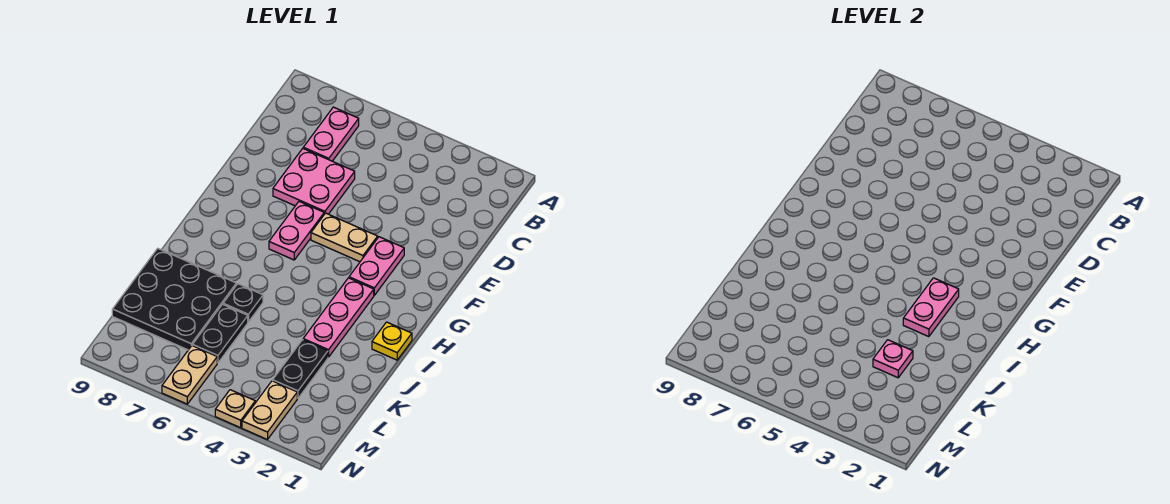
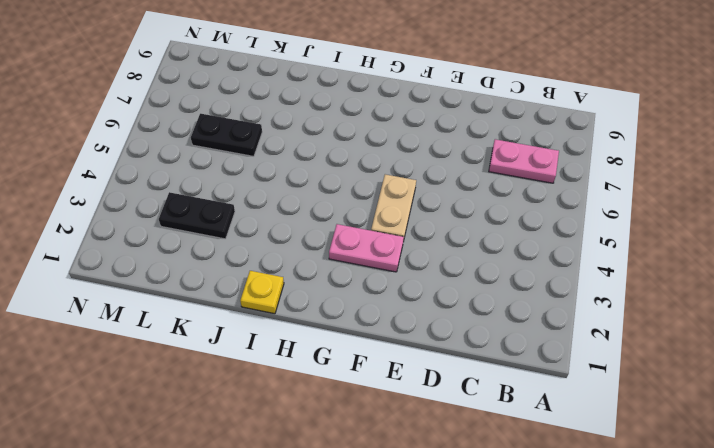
none -> pink 2x2 plate [273,149,355,214]
none -> pink 1x2 plate [269,202,324,260]
none -> pink 1x3 plate [303,278,374,357]

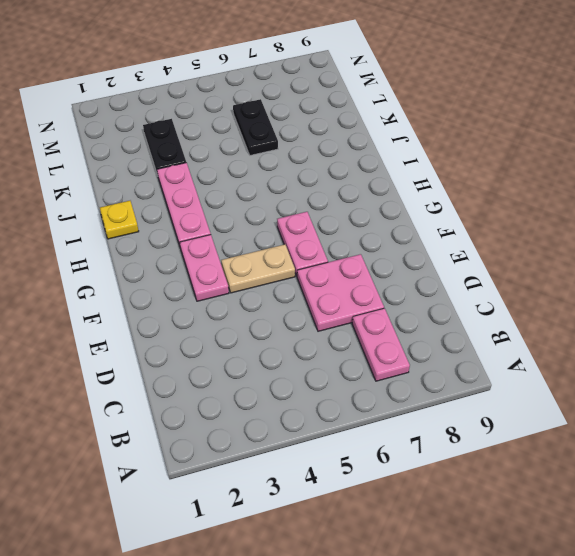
none -> black 1x1 plate [223,284,263,322]
none -> black 3x3 plate [112,248,236,350]
none -> tan 1x2 plate [242,381,297,440]

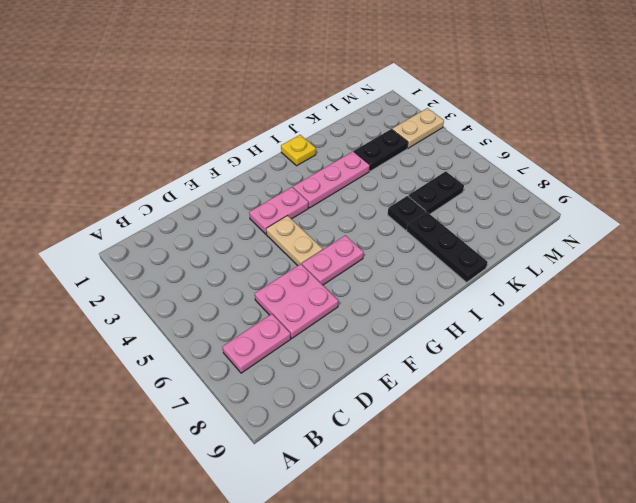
black 1x3 plate [407,212,488,282] -> black 3x3 plate [112,248,236,350]
none -> tan 1x2 plate [162,346,217,404]
none -> tan 1x1 plate [215,390,255,428]
none -> pink 1x2 plate [903,278,959,337]

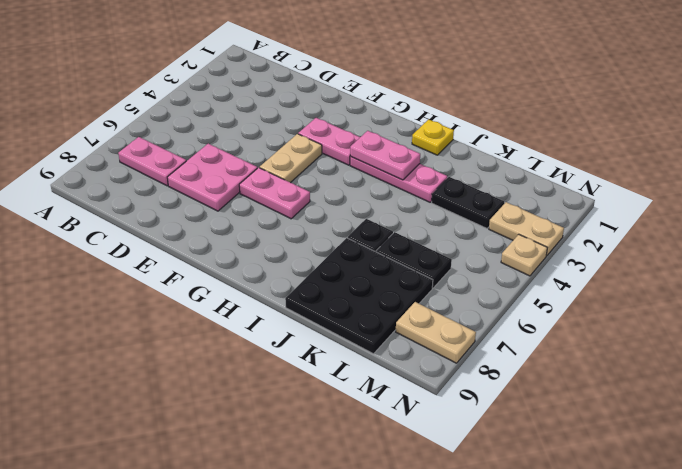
tan 1x2 plate [396,302,476,363] -> tan 1x2 plate moved to [162,346,217,404]
none -> pink 1x1 plate [873,340,913,378]

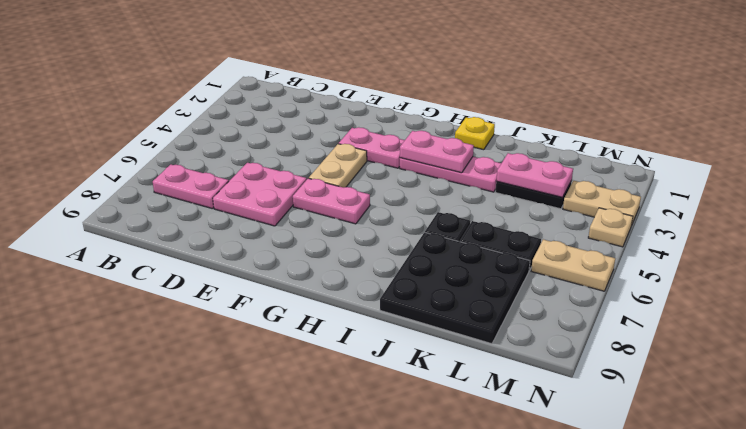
pink 1x2 plate [496,153,573,197] -> pink 1x1 plate [873,340,913,378]

